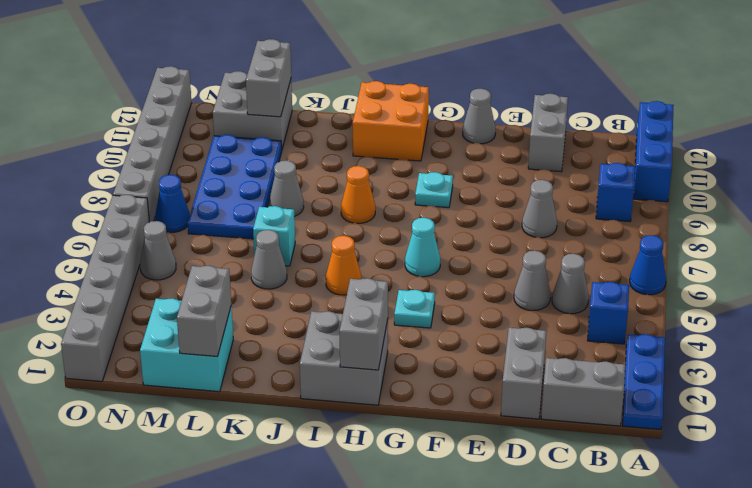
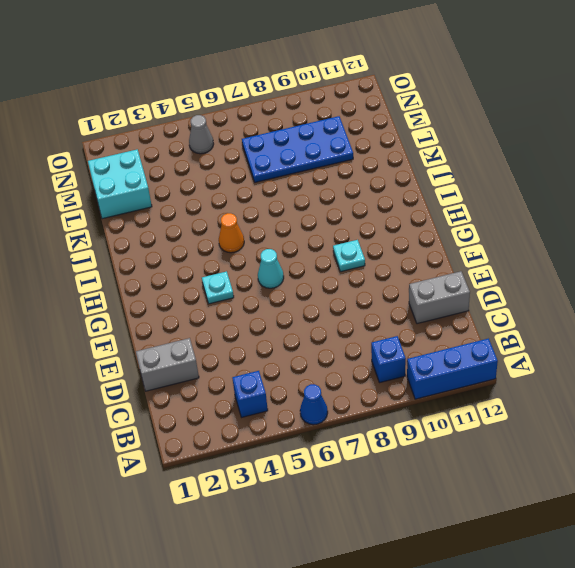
none -> blue 1x3 plate [623,334,665,430]
none -> grey 1x2 brick [541,358,625,426]
none -> grey 1x1 cone [552,254,589,314]
none -> grey 1x1 cone [514,251,551,311]

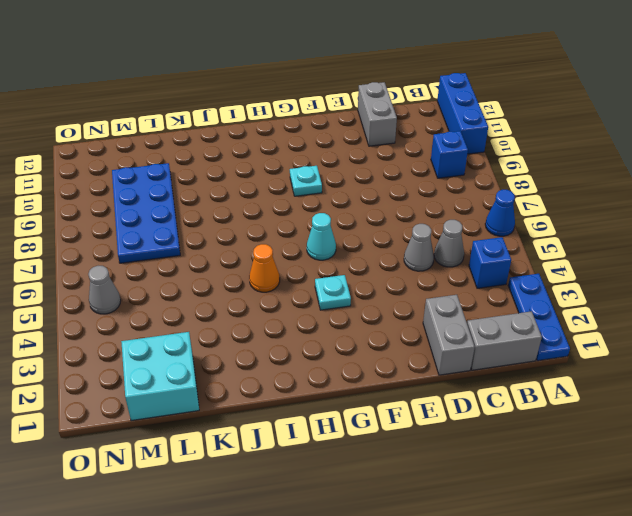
none -> grey 1x1 cone [522,180,557,238]
none -> grey 1x1 cone [463,89,496,144]
none -> grey 2x2 brick [300,311,388,405]
none -> orange 2x2 brick [353,81,429,161]

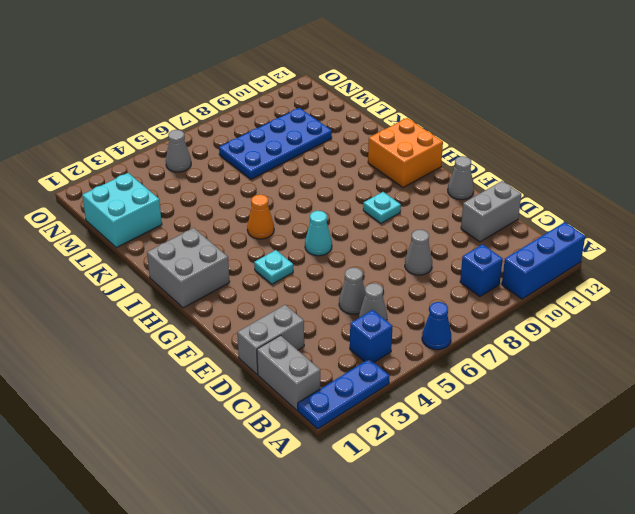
none -> orange 1x1 cone [341,166,375,223]
none -> grey 1x1 cone [251,230,287,289]
none -> cyan 1x1 brick [253,206,295,266]
none -> grey 1x1 cone [269,160,304,217]

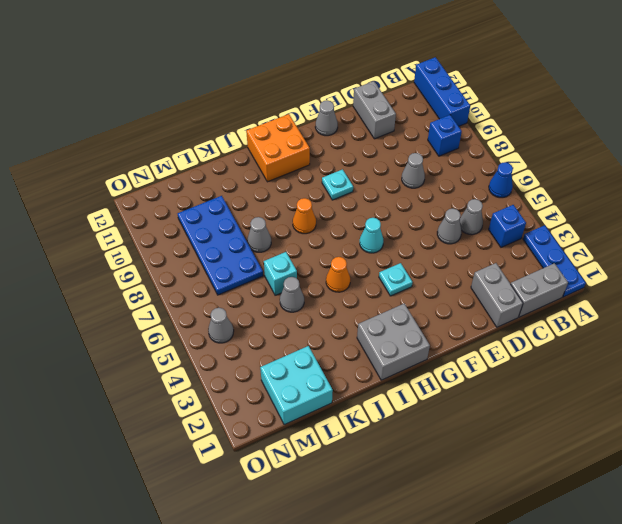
none -> grey 2x2 brick [213,71,292,149]
none -> blue 1x1 cone [155,175,190,232]
none -> grey 1x6 brick [61,195,149,381]
none -> grey 1x6 brick [113,66,191,222]

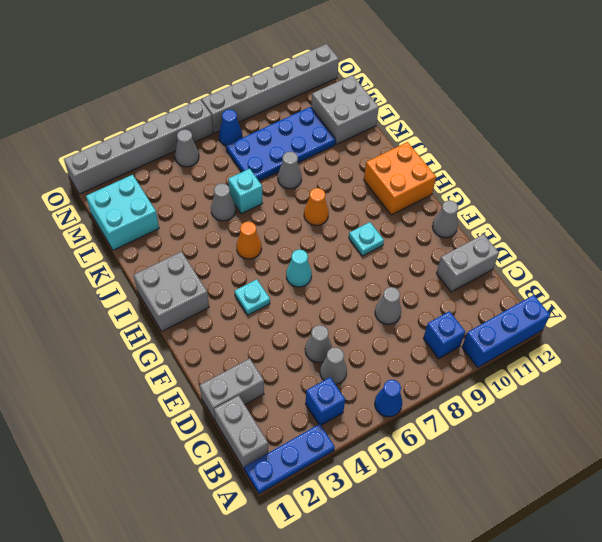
none -> grey 1x2 brick [339,278,388,370]
none -> grey 1x2 brick [177,266,231,356]
none -> grey 1x2 brick [246,39,291,117]

